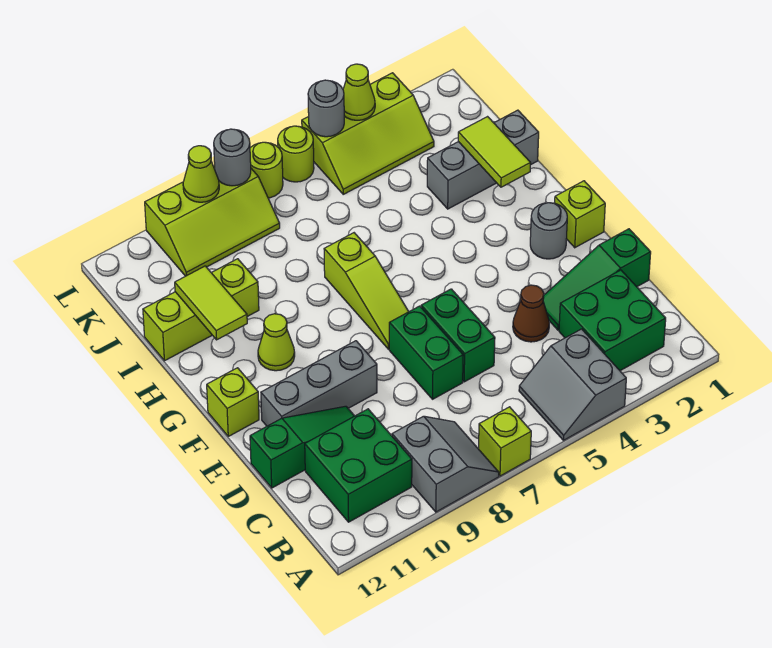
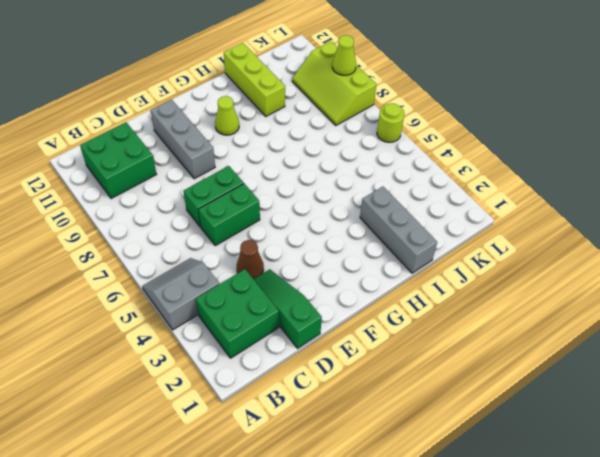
none -> lime 1x1 brick [479,407,531,476]
none -> grey 2x2 slope [392,416,499,512]
none -> green 1x3 slope [250,406,354,488]

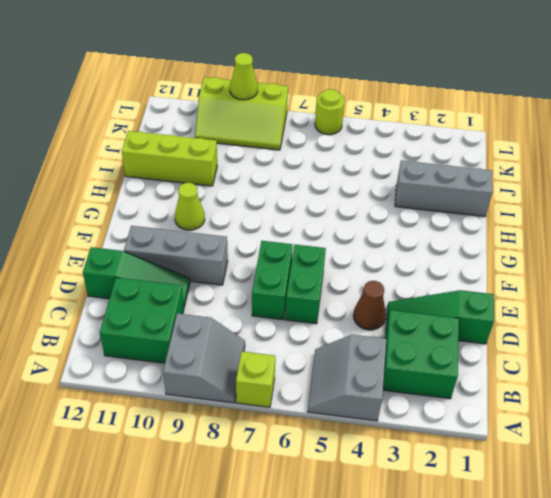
none -> lime 1x1 brick [555,181,605,248]
none -> grey 1x1 round brick [530,203,567,259]
none -> lime 1x3 slope [324,233,409,349]

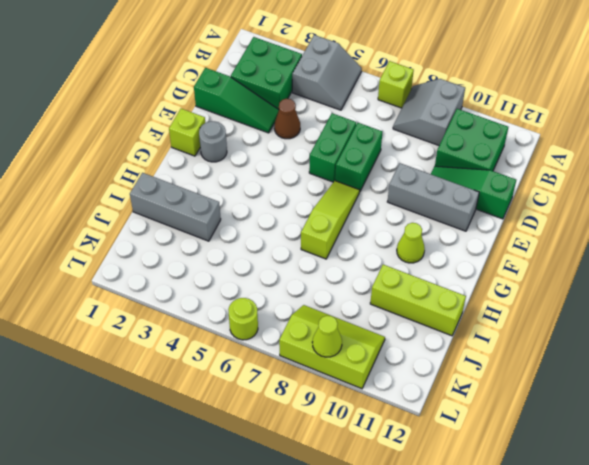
none -> lime 1x1 brick [207,368,259,436]
none -> lime 2x3 slope [302,73,434,194]
none -> lime 1x1 round brick [250,142,283,198]

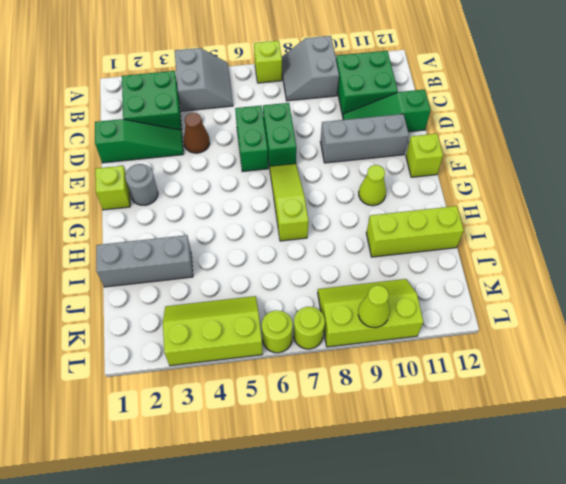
none -> lime 1x2 tile [458,117,531,187]
none -> lime 1x2 tile [175,266,247,340]
none -> lime 1x1 cone [343,64,375,120]

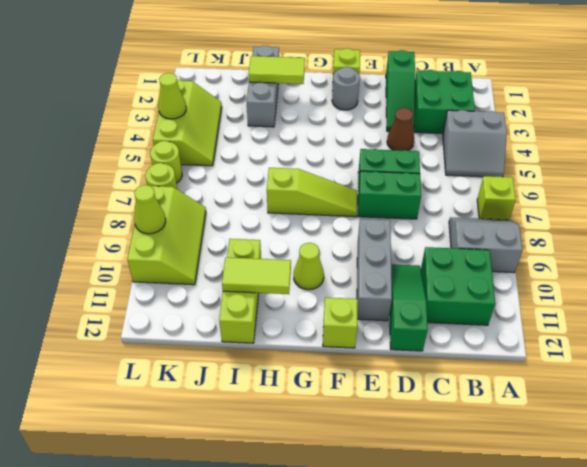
none -> grey 1x1 round brick [308,80,344,137]
none -> grey 1x1 round brick [214,129,251,186]

